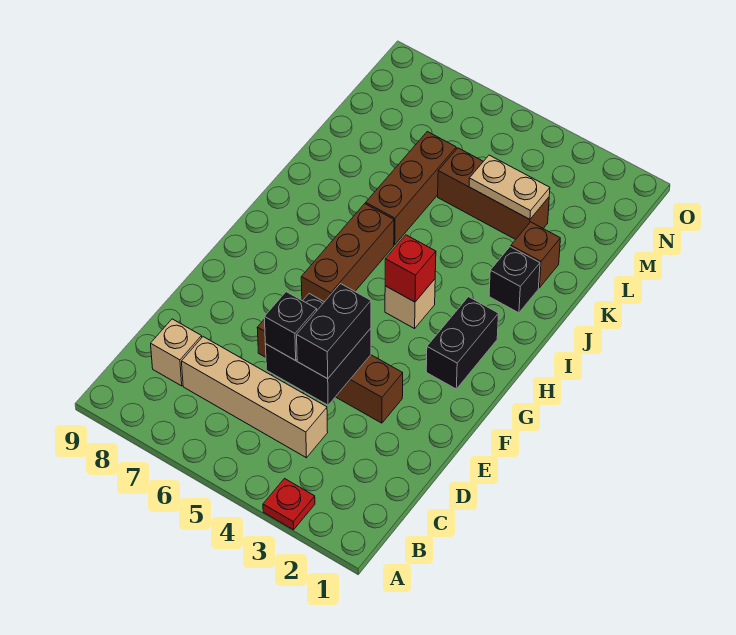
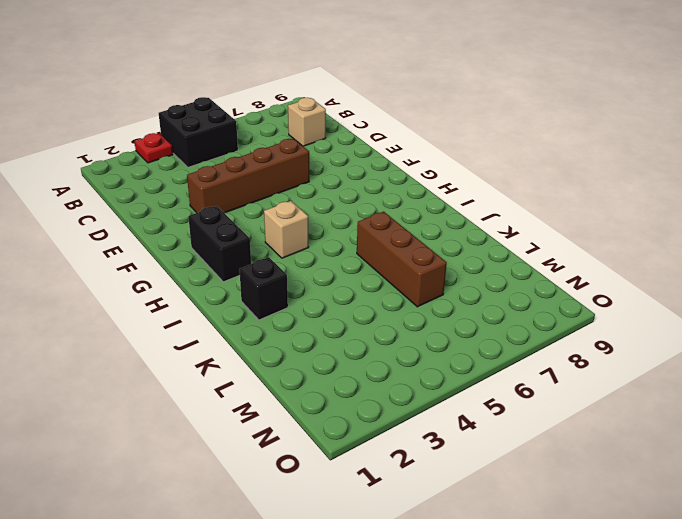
black 2x2 brick [159,97,238,167] -> black 2x2 brick moved to [265,294,371,405]
none -> tan 1x4 brick [182,337,328,458]
none -> brown 1x3 brick [301,204,394,302]
none -> brown 1x1 brick [511,222,560,288]

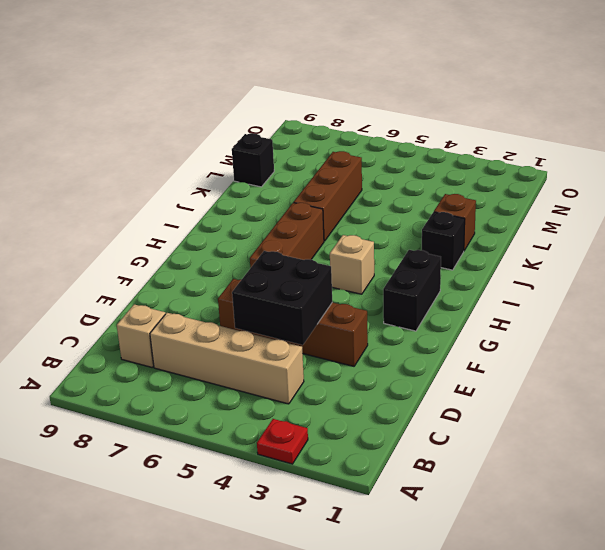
black 1x1 brick [232,133,274,187] -> black 1x1 brick moved to [264,292,317,361]
none -> brown 1x3 brick [438,148,549,240]
none -> red 1x1 brick [385,235,436,302]
none -> tan 1x2 plate [469,155,550,219]

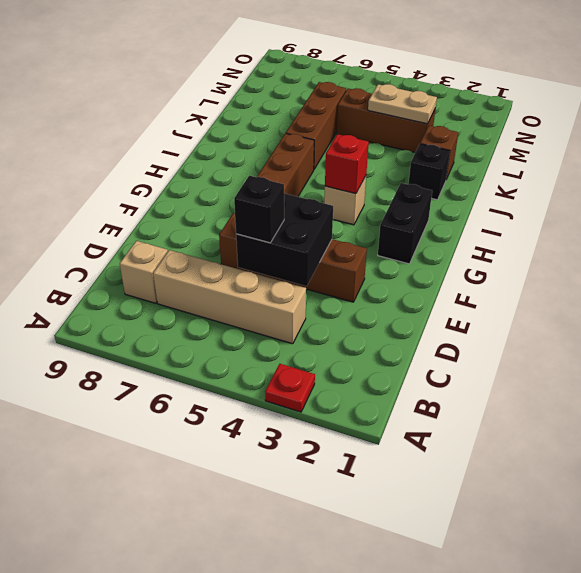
none -> black 1x2 brick [297,284,371,379]

